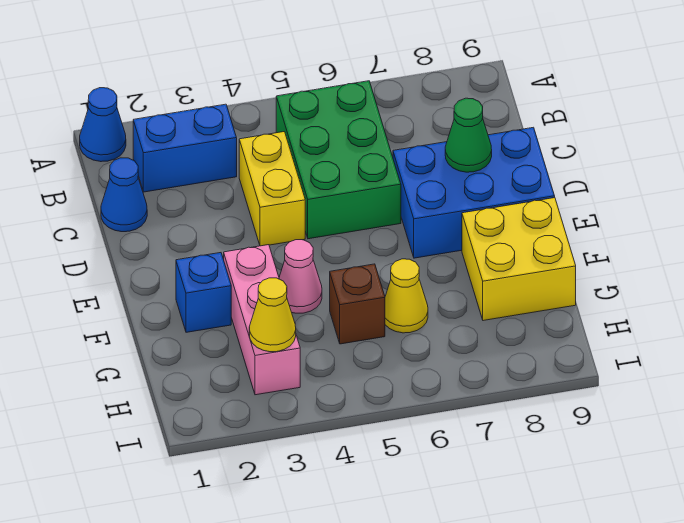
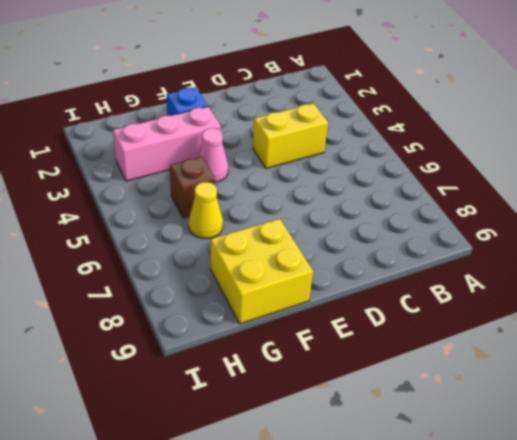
none -> blue 1x1 cone [80,88,126,162]
none -> blue 1x2 brick [133,104,237,192]
none -> green 2x3 brick [276,81,401,239]

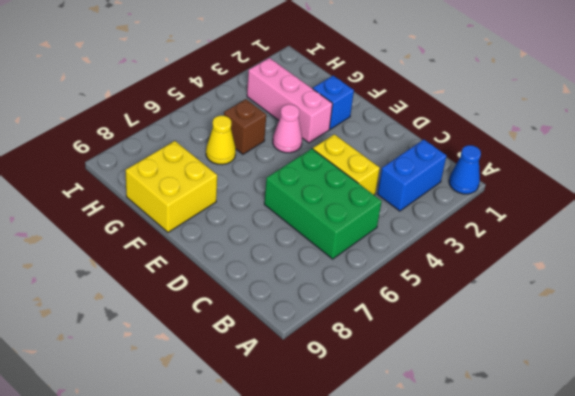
none -> blue 1x1 cone [101,158,147,232]
none -> blue 2x3 brick [393,127,555,258]
none -> green 1x1 cone [445,98,492,172]

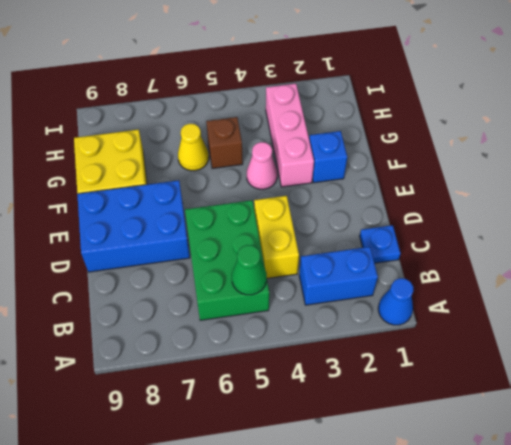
green 1x1 cone [232,245,267,295] -> green 1x1 cone moved to [445,98,492,172]
blue 1x1 plate [360,225,401,263] -> blue 1x1 cone [101,158,147,232]
none -> yellow 1x1 cone [249,278,296,352]

